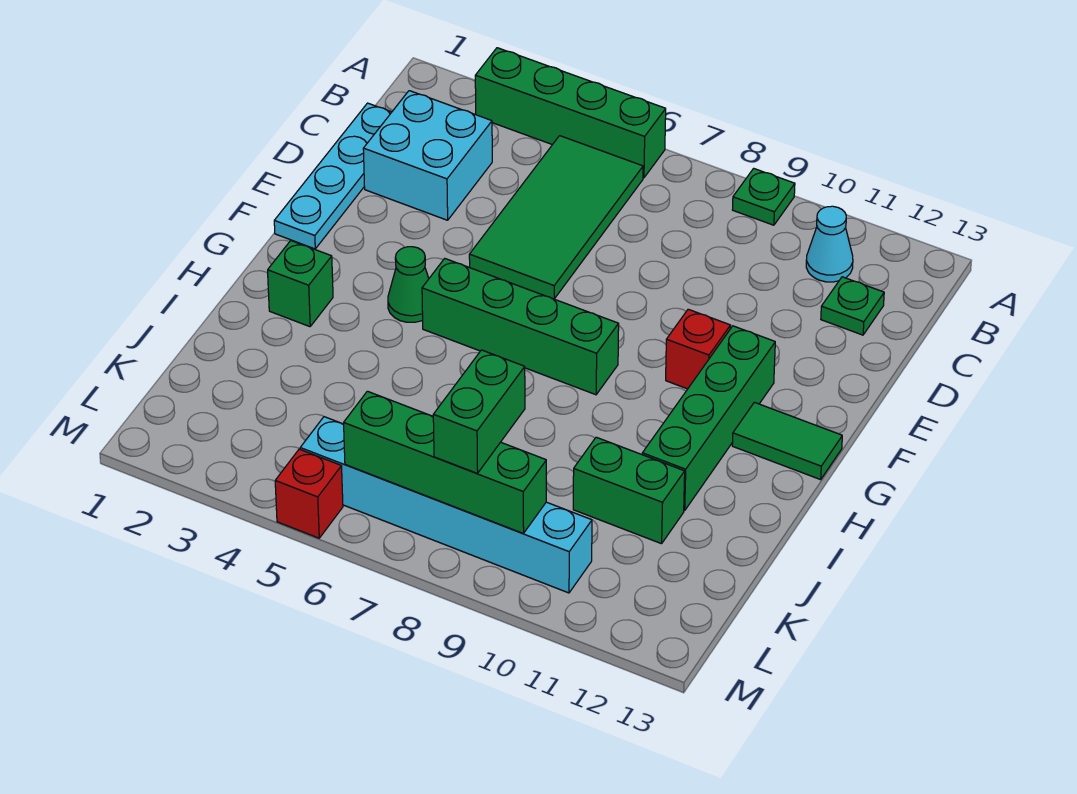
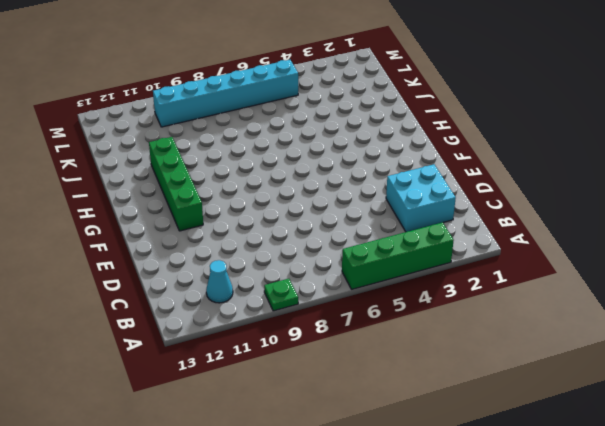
none -> green 2x4 tile [469,136,643,299]
none -> cyan 1x4 plate [274,103,392,249]
none -> green 1x1 plate [821,277,884,335]

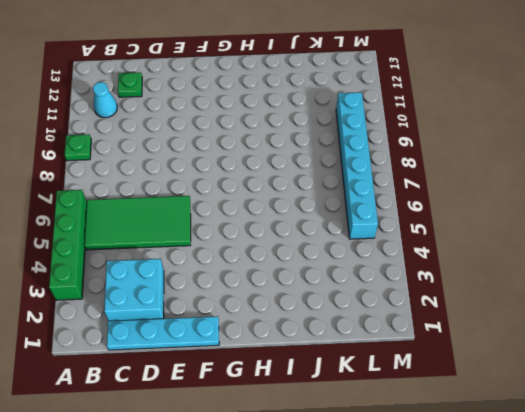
none -> red 1x1 brick [666,309,731,389]
none -> green 1x4 brick [642,326,775,511]
none -> green 1x1 cone [388,247,429,322]

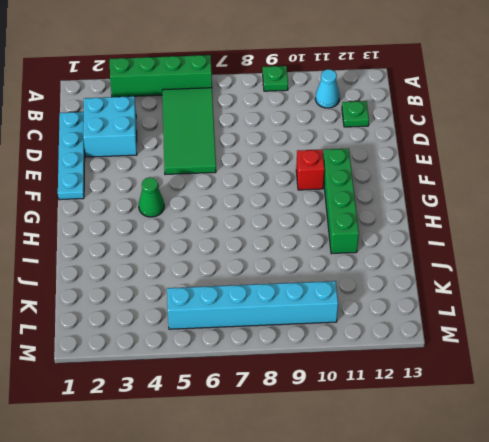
none -> green 1x4 brick [422,259,619,395]
none -> green 1x2 tile [732,402,842,480]
none -> green 1x1 brick [268,241,333,327]

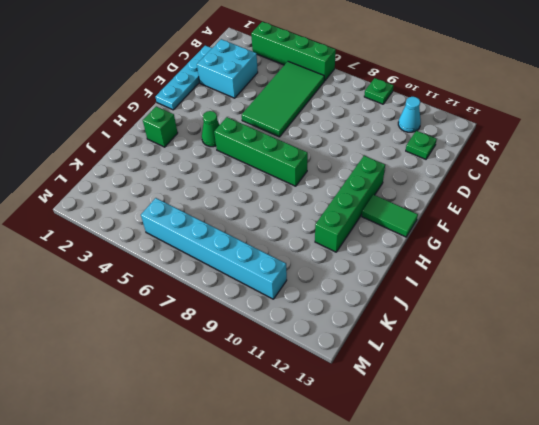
none -> red 1x1 brick [666,309,731,389]
none -> green 1x2 brick [573,437,685,544]
none -> red 1x1 brick [275,449,343,538]

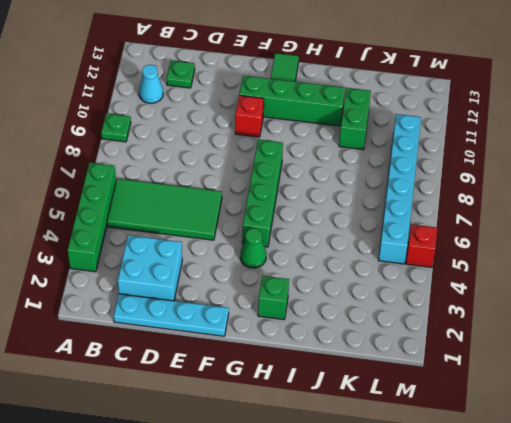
none -> green 1x4 brick [344,391,546,533]
none -> green 1x2 brick [433,350,525,473]

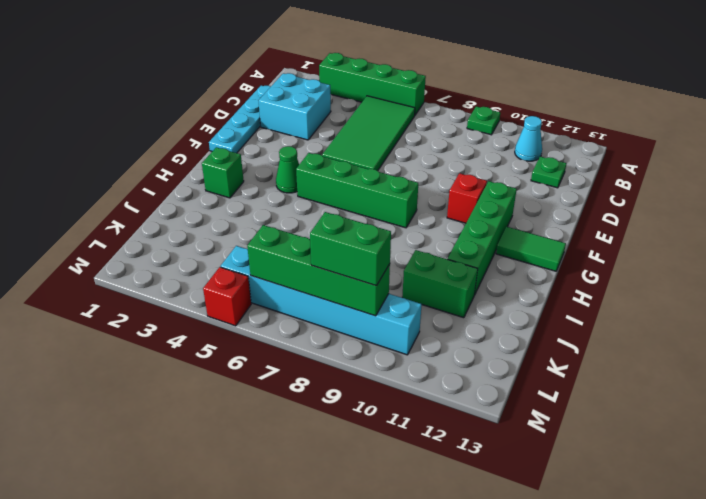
green 1x2 brick [310,212,391,286] -> green 1x2 brick turned to [433,350,525,473]

